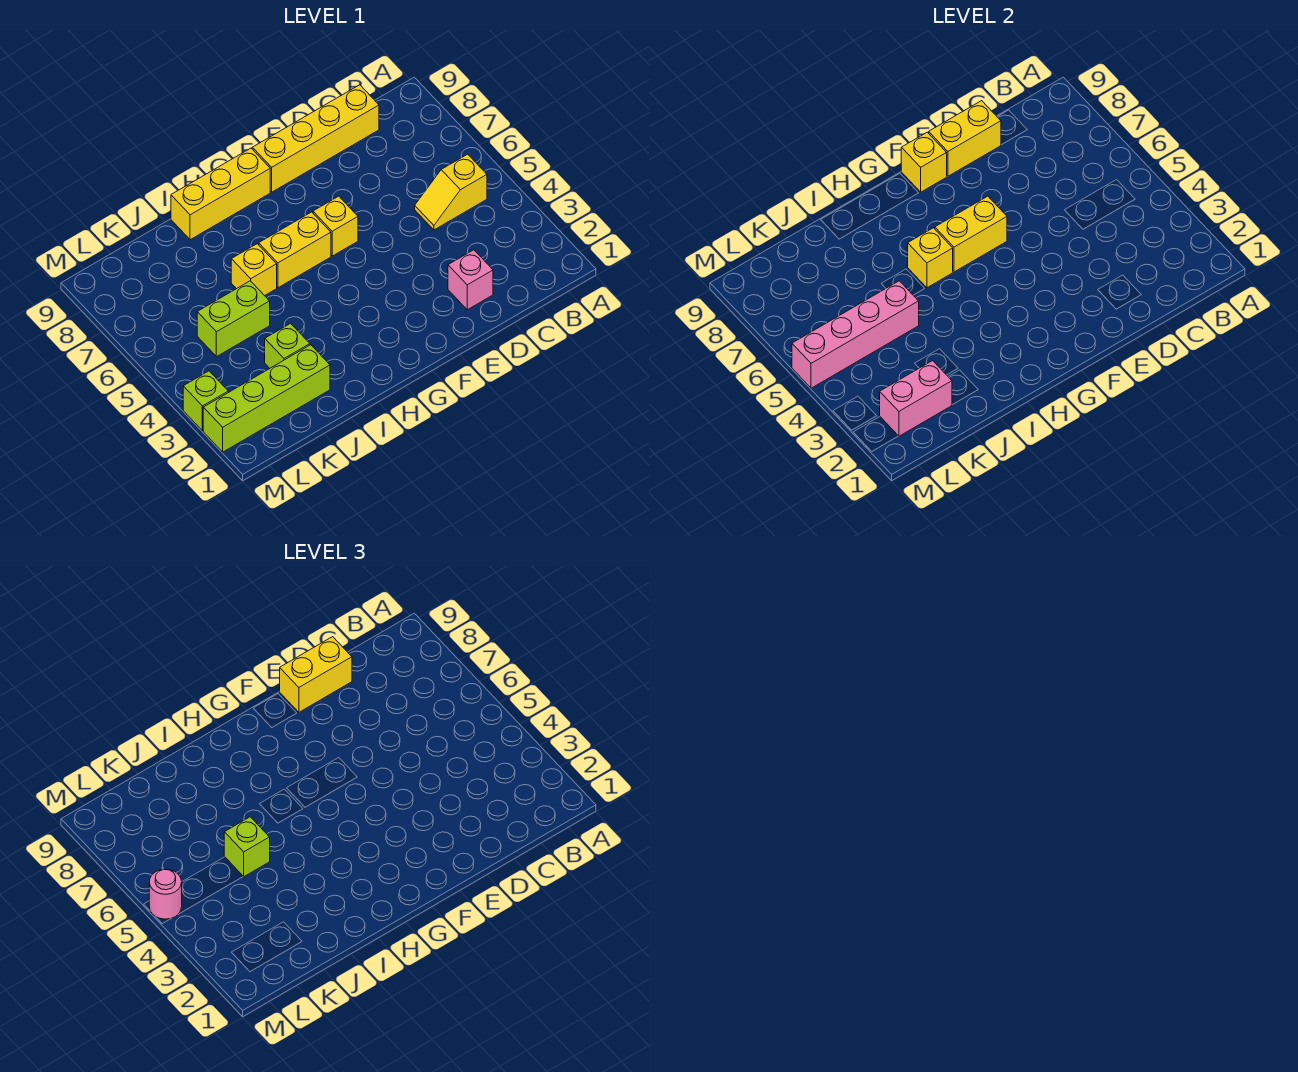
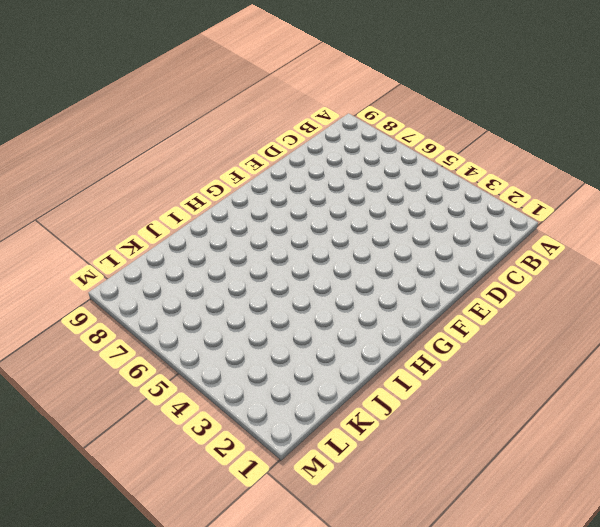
none -> yellow 1x2 slope [415,154,487,230]
none -> yellow 1x4 brick [252,85,379,192]
none -> pink 1x1 brick [448,250,493,310]

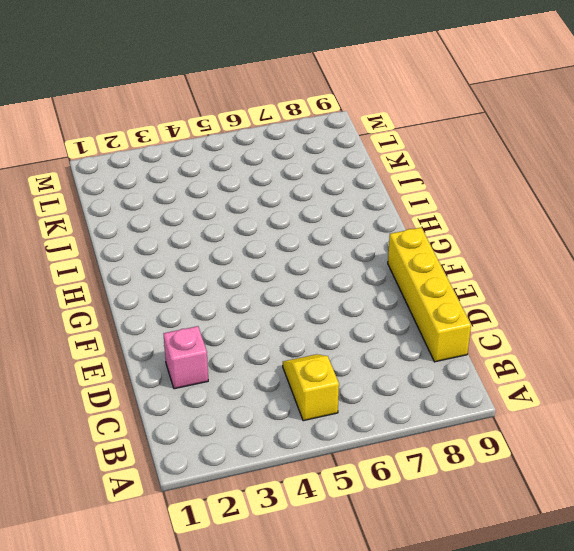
none -> yellow 1x1 brick [313,196,358,256]
none -> yellow 1x2 brick [259,212,331,288]
none -> yellow 1x3 brick [171,148,270,240]

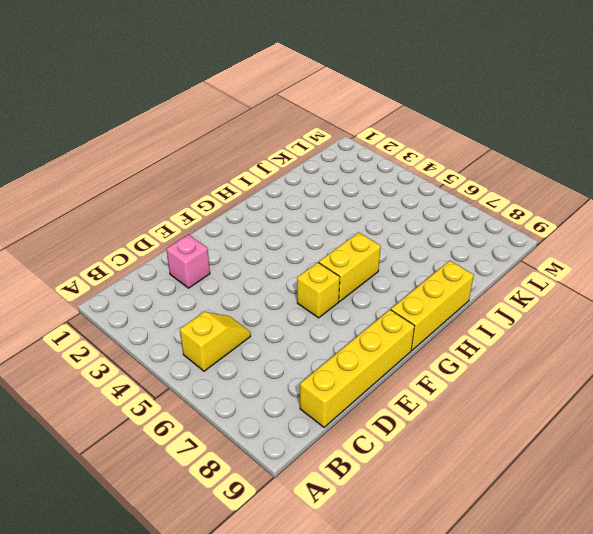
none -> yellow 1x1 brick [231,244,277,296]
none -> lime 1x4 brick [203,345,330,452]
none -> lime 1x1 brick [265,323,310,368]

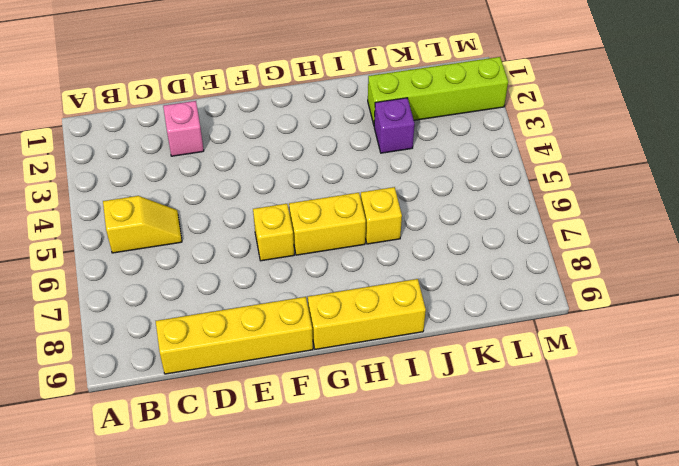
purple 1x1 brick [374,98,414,153] -> lime 1x1 brick [265,323,310,368]
none -> lime 1x2 brick [197,281,270,357]
none -> lime 1x1 brick [183,371,228,431]
none -> yellow 1x2 brick [929,101,1001,176]

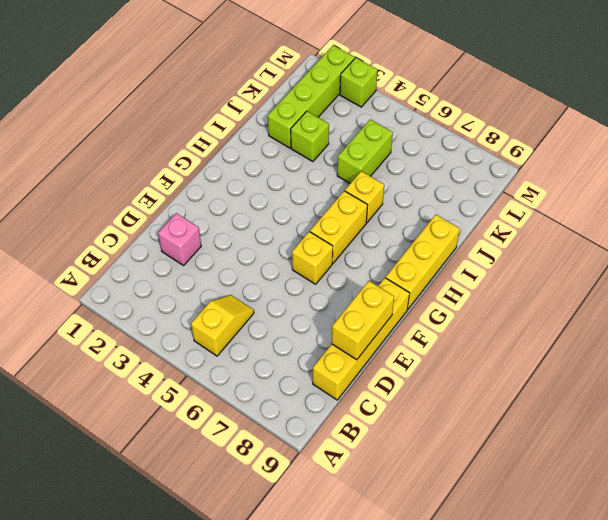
none -> yellow 1x2 brick [935,196,1007,272]
none -> yellow 1x1 brick [901,132,947,192]
none -> yellow 1x1 brick [908,228,953,288]

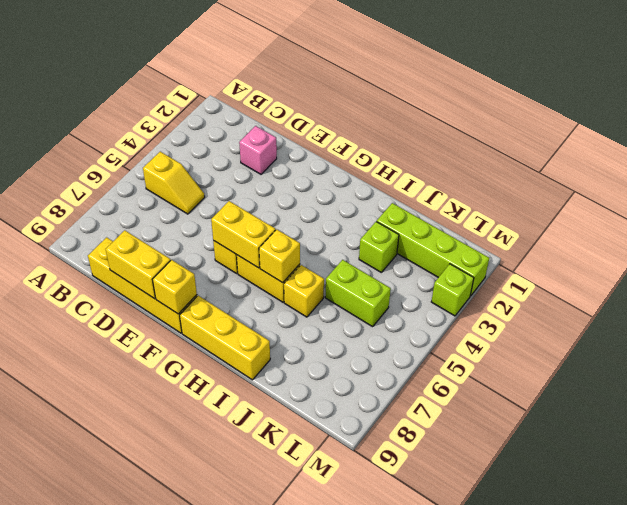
none -> pink 1x4 brick [792,281,919,388]
none -> pink 1x2 brick [880,361,952,436]
none -> yellow 1x2 brick [280,637,352,712]

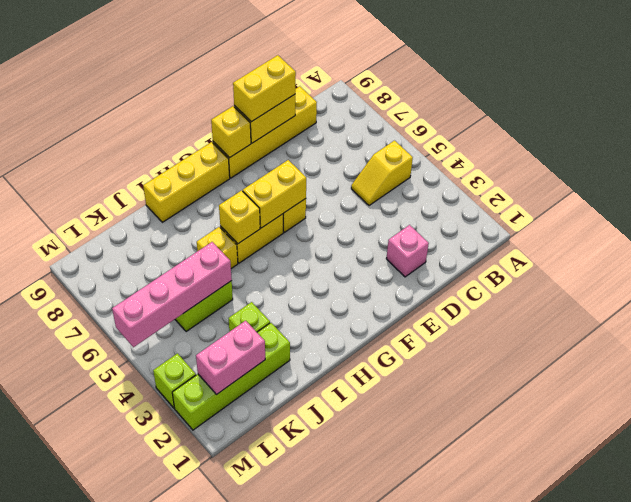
none -> lime 1x1 brick [224,817,270,877]
none -> pink 1x1 round brick [149,869,182,919]

